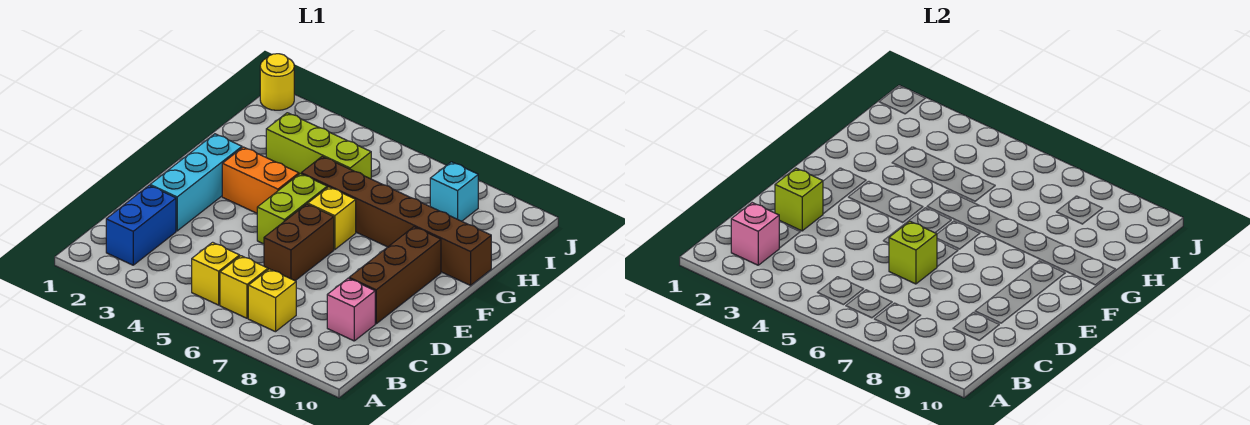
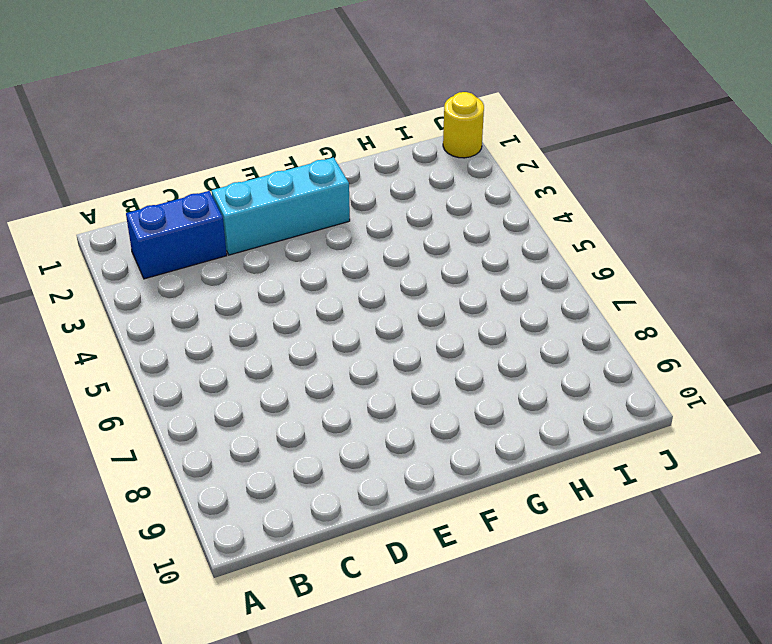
none -> yellow 1x1 brick [192,242,240,305]
none -> yellow 1x1 brick [220,256,268,318]
none -> yellow 1x1 brick [248,269,296,332]

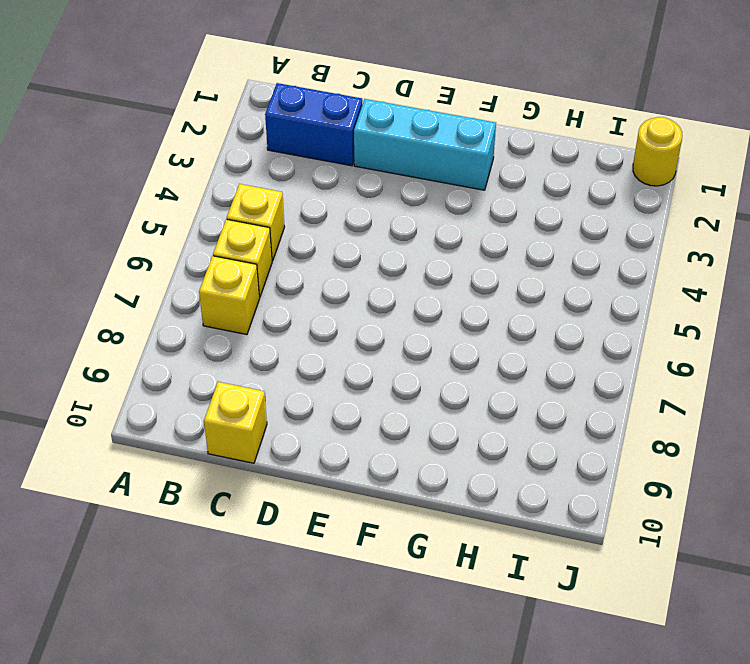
yellow 1x1 brick [204,382,267,463] -> yellow 1x1 brick moved to [308,187,356,250]
none -> pink 1x1 brick [327,278,375,341]
none -> brown 1x2 brick [264,204,334,281]
none -> brown 1x3 brick [349,227,441,324]

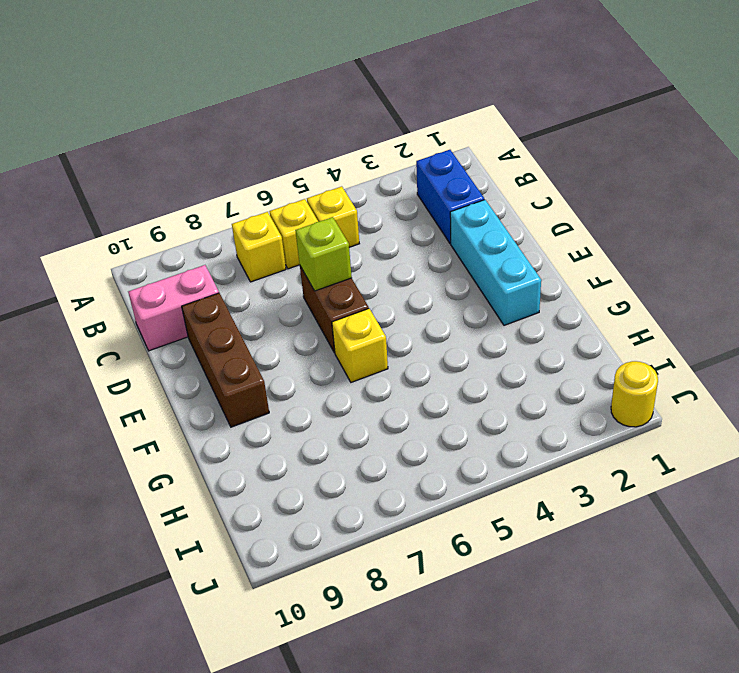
pink 1x2 brick [128,265,219,351] -> pink 1x1 brick [327,278,375,341]
none -> lime 1x2 brick [257,174,327,244]
none -> orange 1x2 brick [222,147,299,213]
none -> brown 1x6 brick [301,156,491,285]

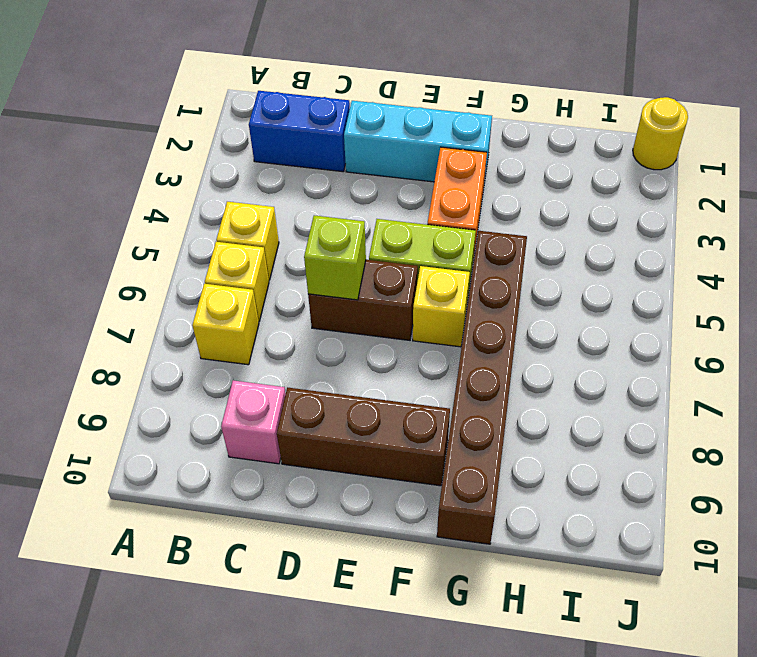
none -> lime 1x3 brick [266,113,371,179]
none -> cyan 1x1 brick [430,162,478,221]
none -> pink 1x1 brick [731,203,779,265]

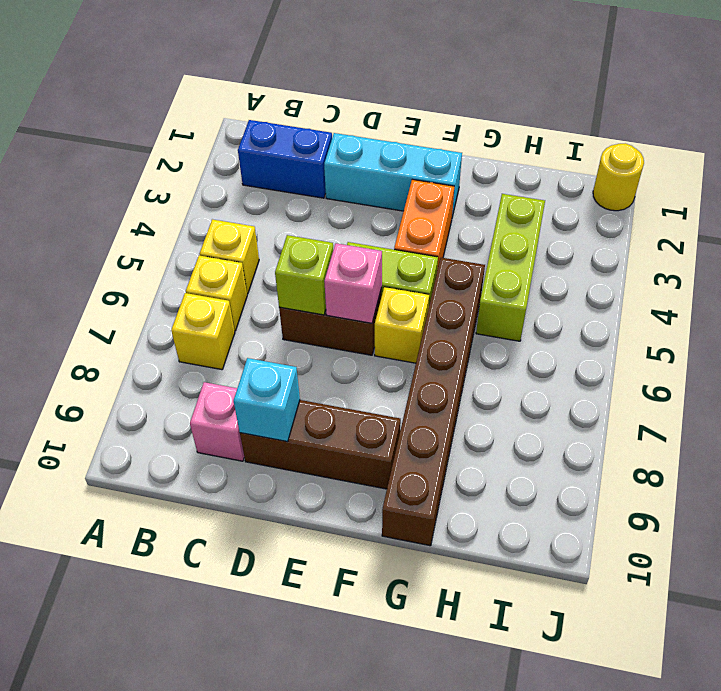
cyan 1x1 brick [234,358,300,442] -> cyan 1x1 brick moved to [430,162,478,221]
pink 1x1 brick [324,243,382,323] -> pink 1x1 brick moved to [731,203,779,265]
none -> lime 1x1 brick [775,168,823,231]

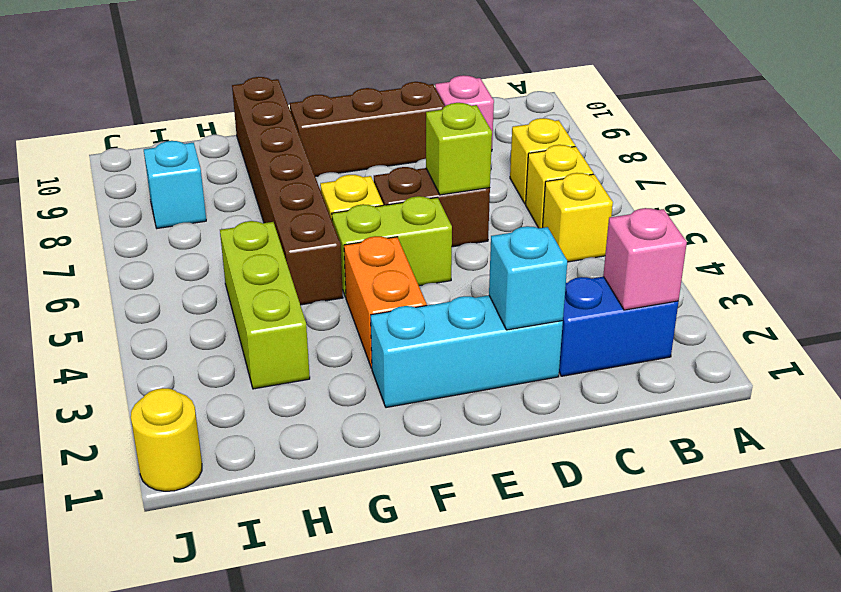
cyan 1x1 brick [489,226,567,330] -> lime 1x1 brick [775,168,823,231]

